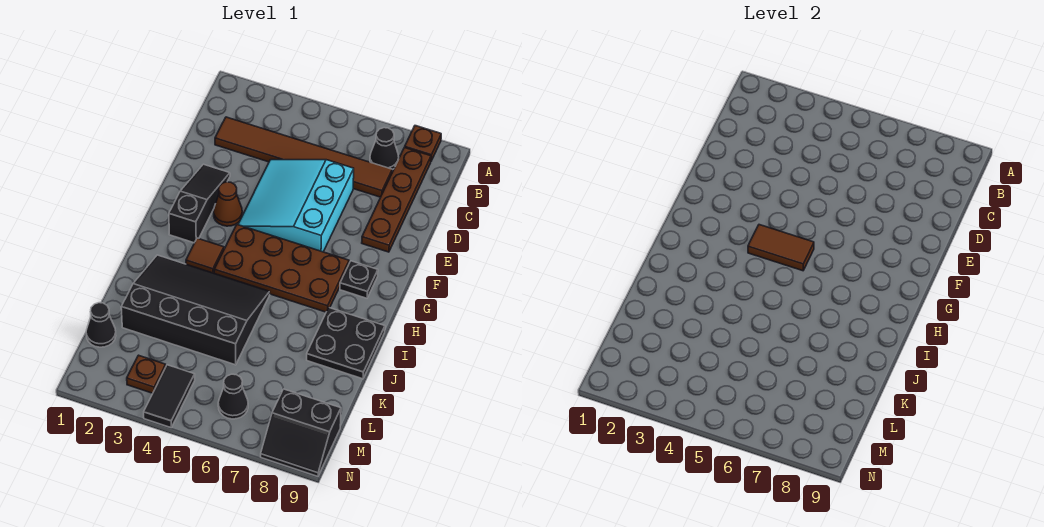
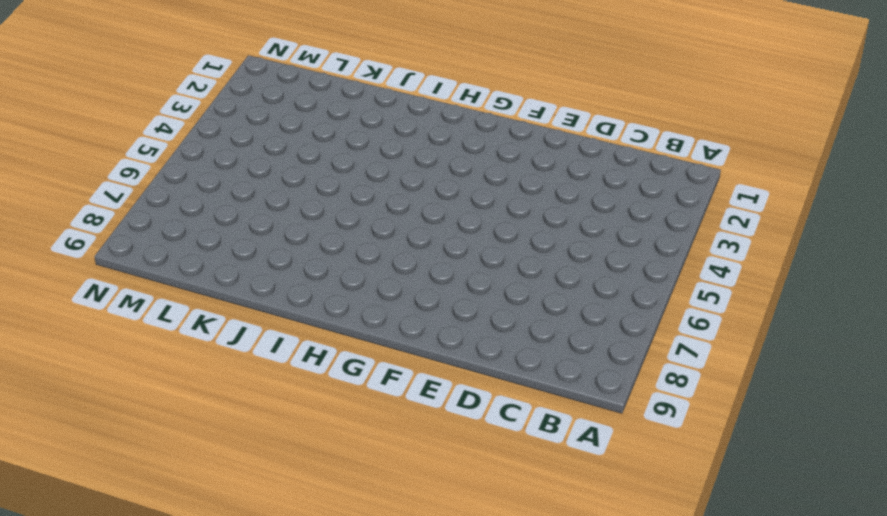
none -> brown 1x1 plate [405,126,441,161]
none -> black 1x1 cone [370,128,399,170]
none -> brown 1x4 plate [362,147,431,252]

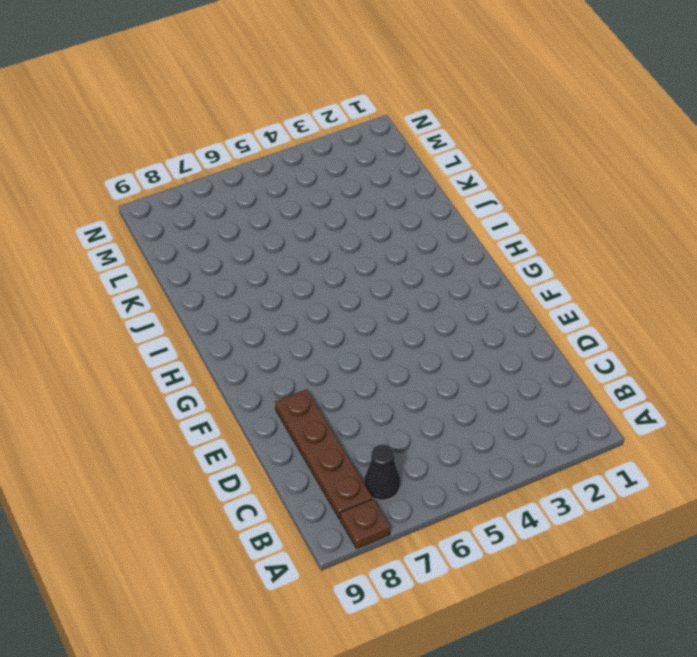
none -> brown 1x6 tile [215,117,392,197]
none -> cyan 3x3 slope [238,160,354,252]
none -> black 1x3 slope [169,164,230,243]

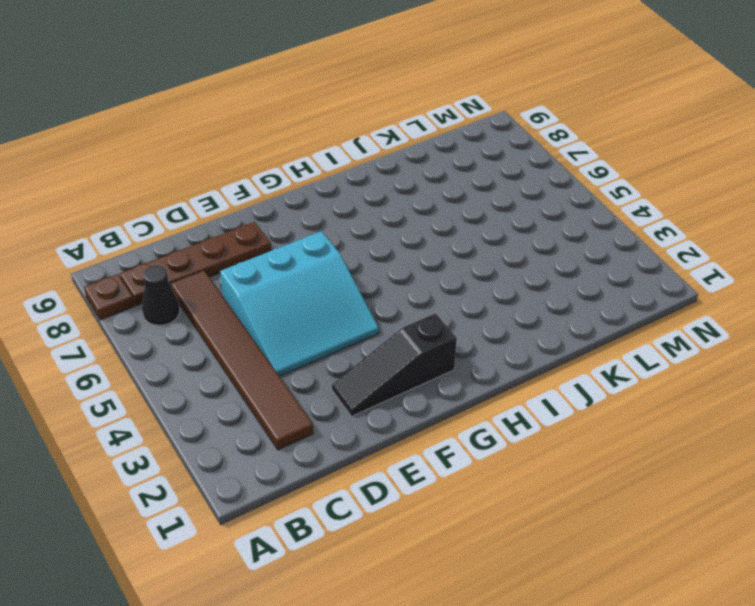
none -> brown 1x1 cone [213,182,242,226]
none -> brown 2x4 plate [214,225,349,312]
none -> black 1x1 plate [340,261,378,298]

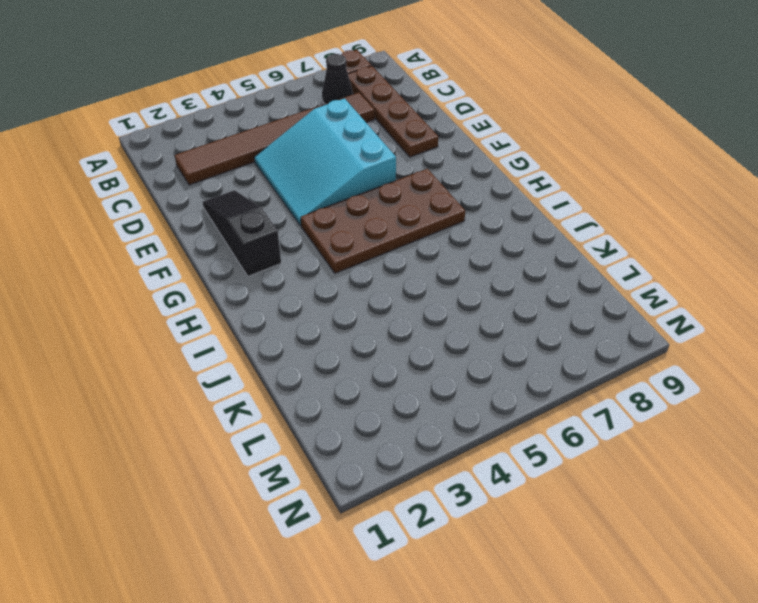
none -> brown 1x1 cone [213,182,242,226]
none -> black 1x1 plate [340,261,378,298]
none -> brown 1x1 tile [186,238,224,273]

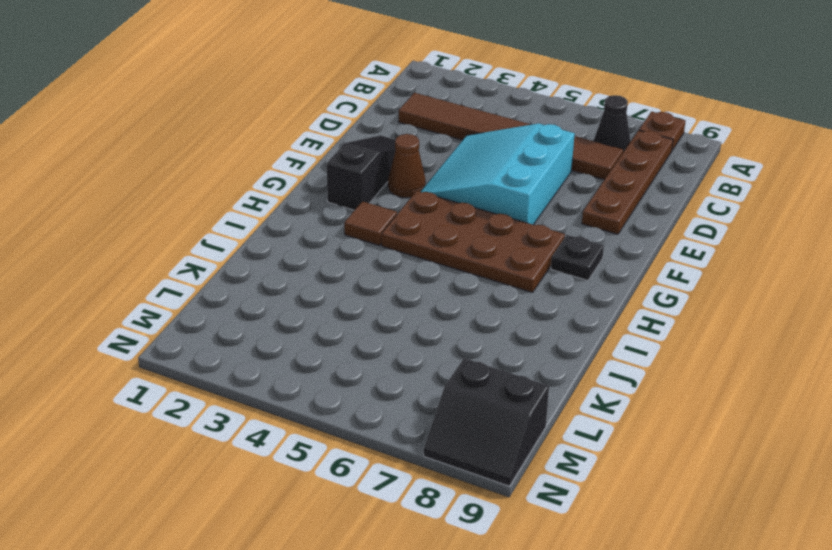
none -> black 3x4 slope [121,255,270,365]
none -> black 2x2 plate [307,308,385,379]
none -> black 1x1 cone [86,303,116,347]

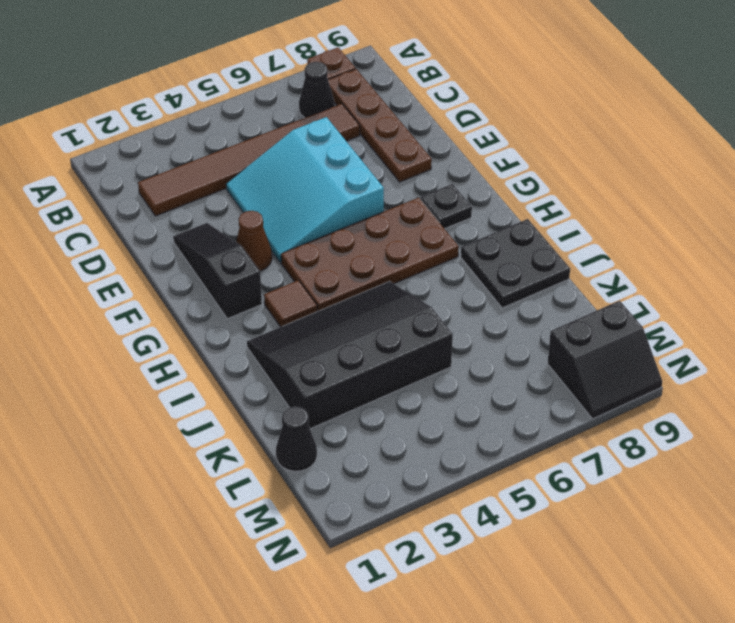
none -> brown 1x1 plate [127,355,166,393]
none -> black 1x2 tile [144,365,195,427]
none -> black 1x1 cone [218,374,248,419]

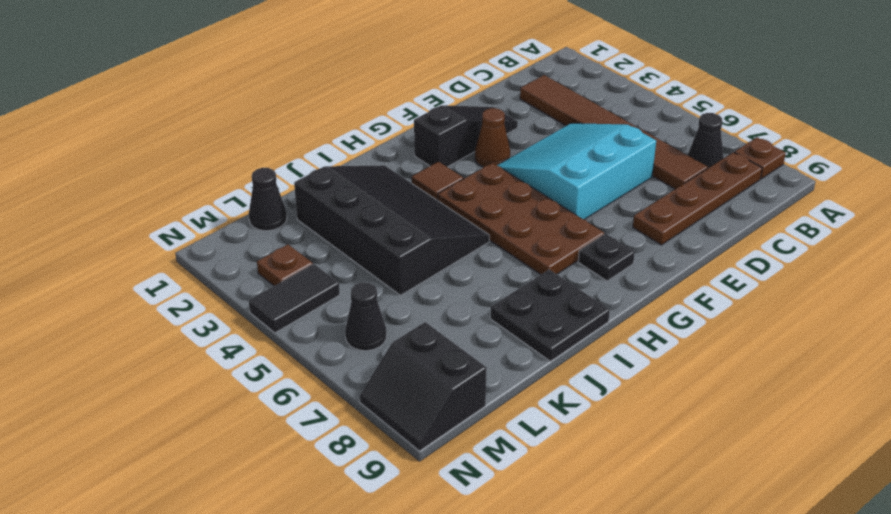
none -> brown 1x2 tile [748,225,814,271]

